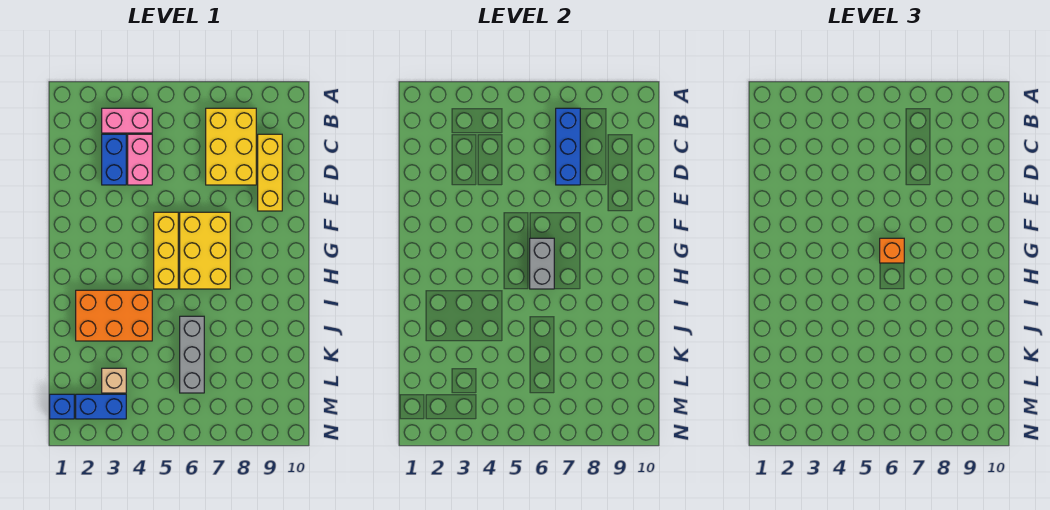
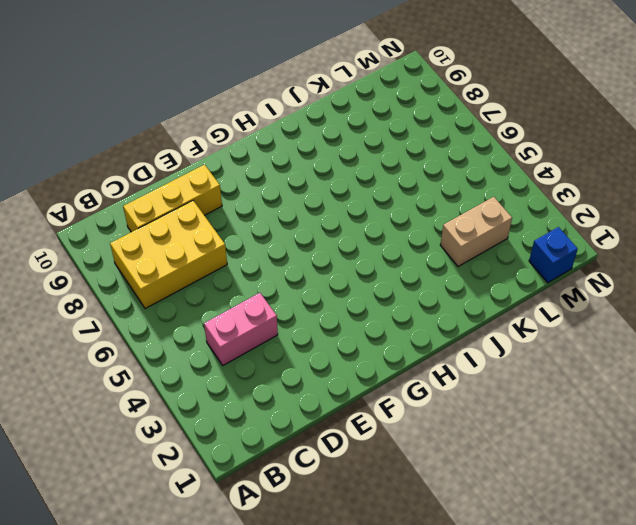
tan 1x2 brick [440,197,512,267] -> tan 1x1 brick [102,368,126,393]
none -> pink 1x2 brick [102,108,152,133]
none -> blue 1x2 brick [102,134,126,185]
none -> yellow 1x3 brick [154,212,178,289]

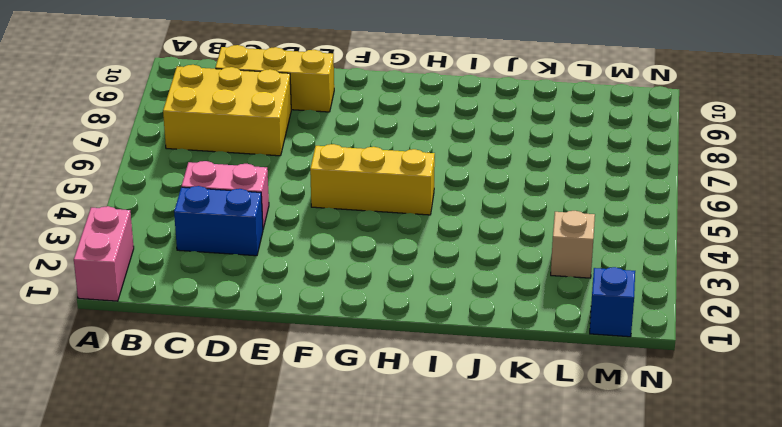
pink 1x2 brick [74,206,134,301] -> pink 1x2 brick moved to [102,108,152,133]
none -> yellow 2x3 brick [180,212,230,289]
none -> orange 2x3 brick [76,290,152,341]
none -> grey 1x3 brick [180,316,204,393]

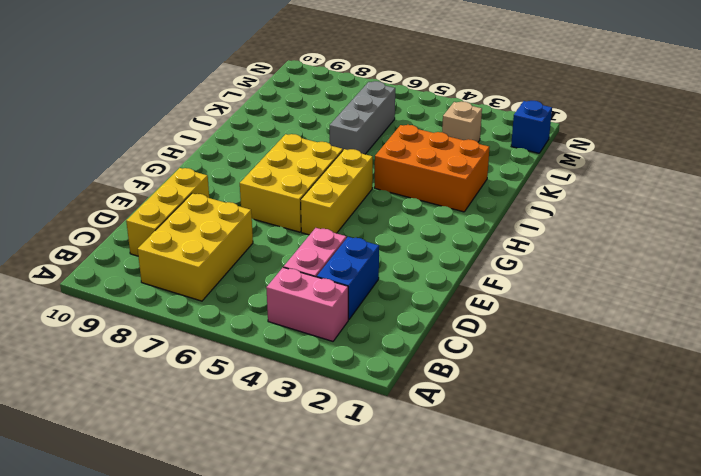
none -> blue 1x2 brick [76,394,126,419]
none -> blue 1x3 brick [556,108,580,185]
none -> grey 1x2 brick [530,238,554,289]

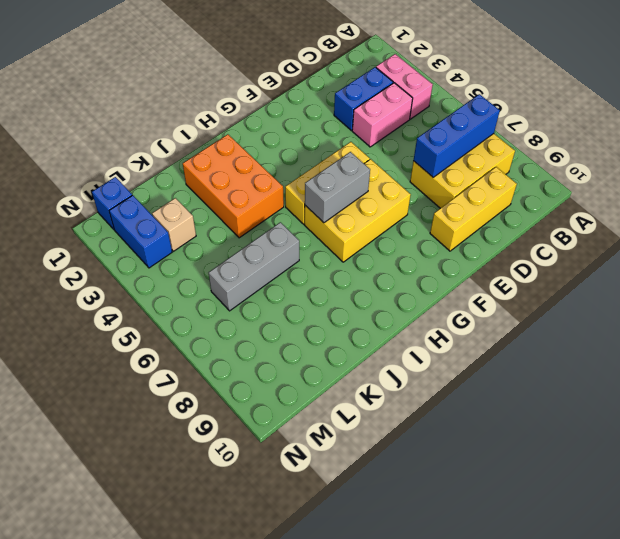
none -> orange 1x1 brick [880,238,904,263]

